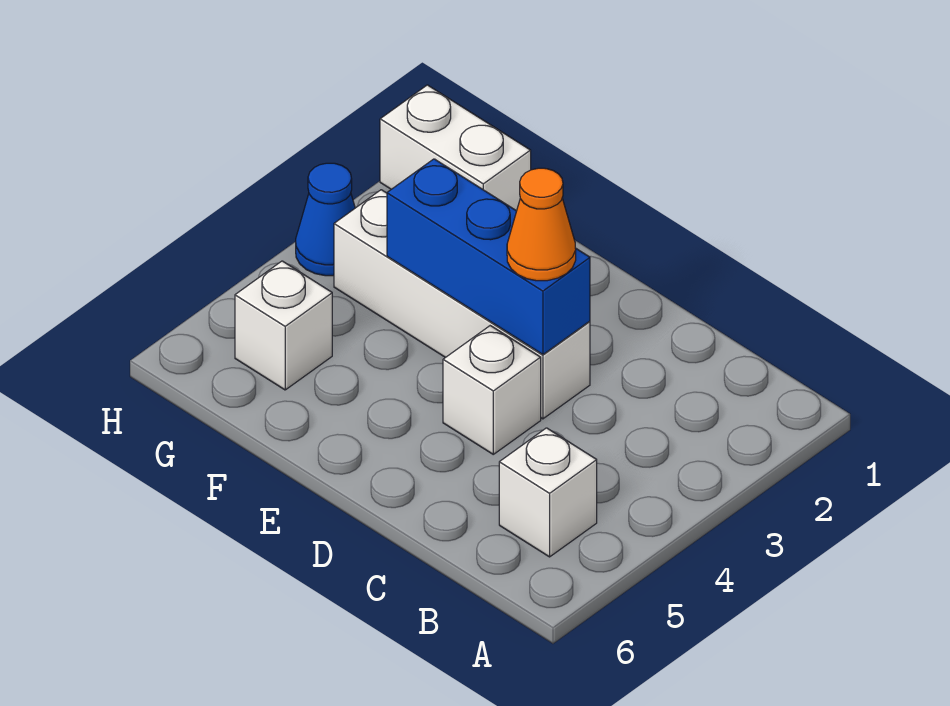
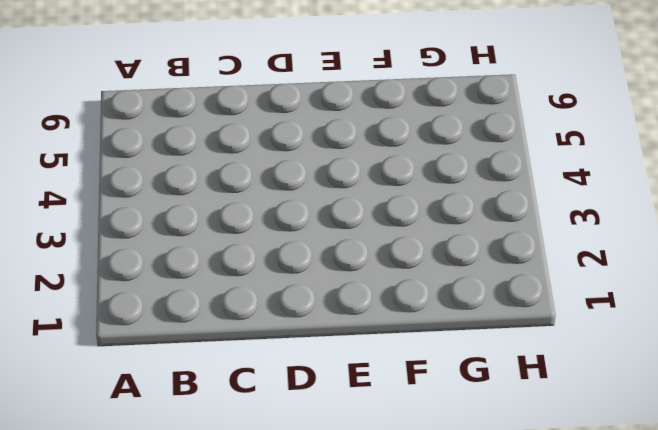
none -> white 1x1 brick [499,428,597,557]
none -> white 1x4 brick [334,190,590,419]

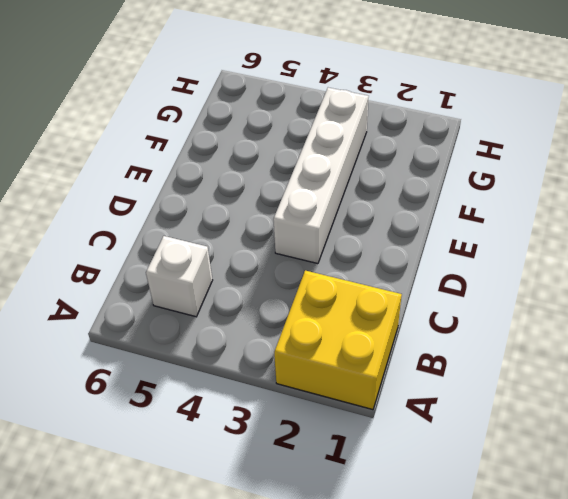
yellow 2x2 brick [274,270,402,410] -> none
none -> white 1x1 brick [443,326,541,454]
none -> white 1x2 brick [380,85,531,211]

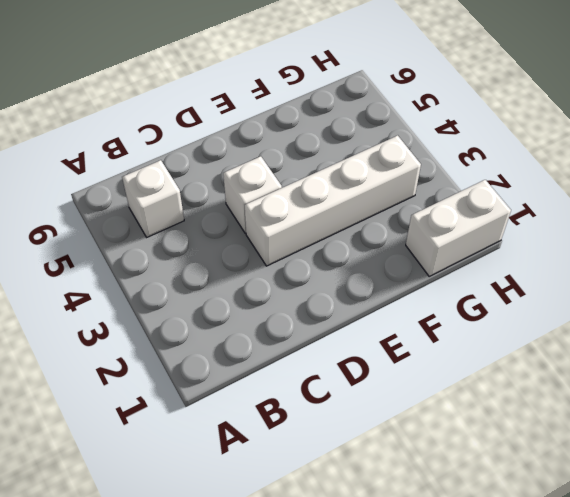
none -> white 1x1 brick [235,261,332,390]
none -> blue 1x1 cone [296,163,355,276]

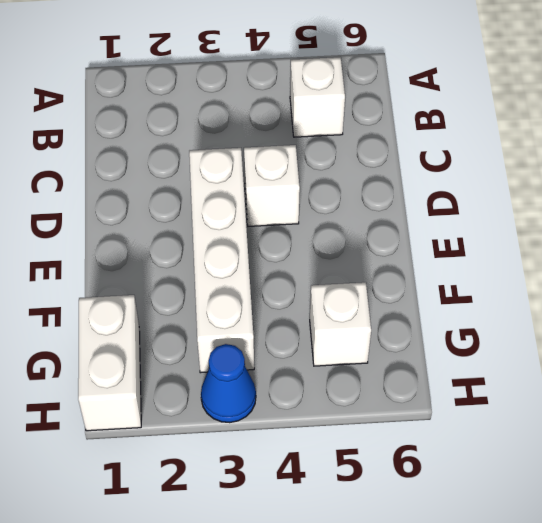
none -> blue 1x3 brick [387,159,590,355]
none -> orange 1x1 cone [507,168,576,281]

